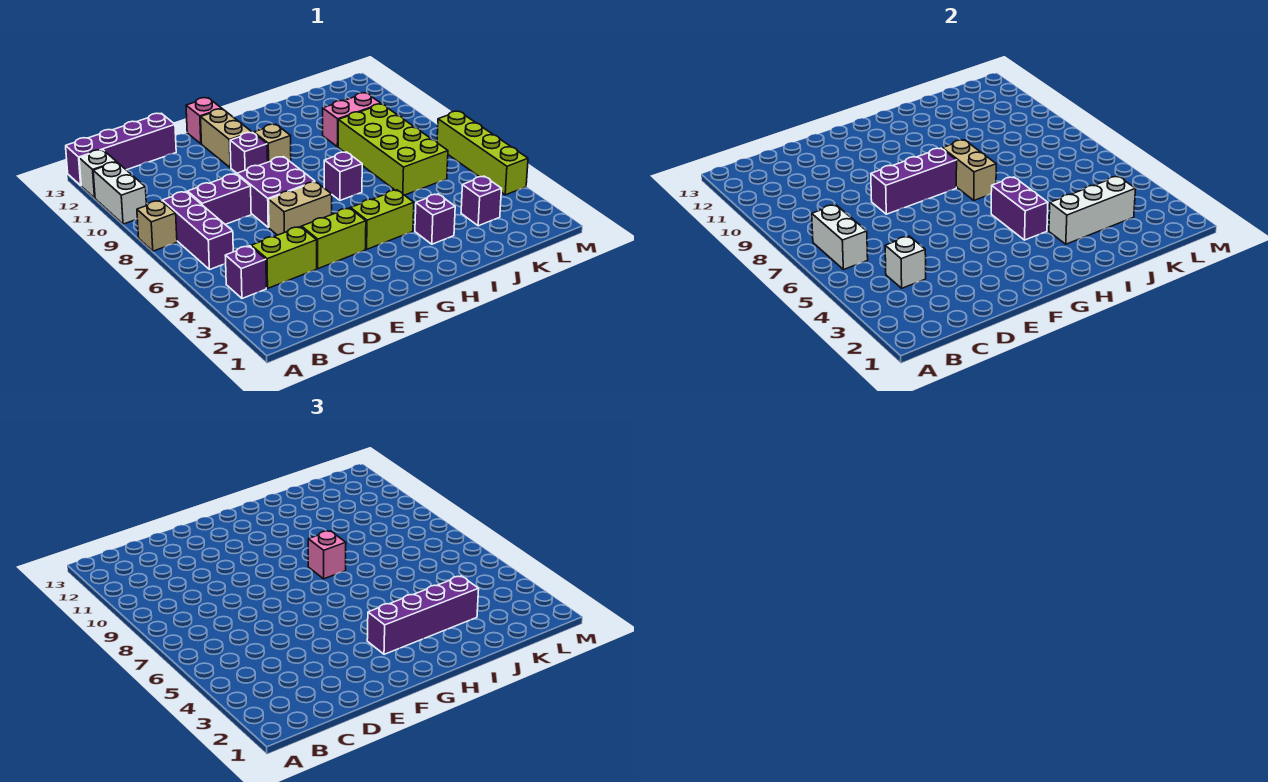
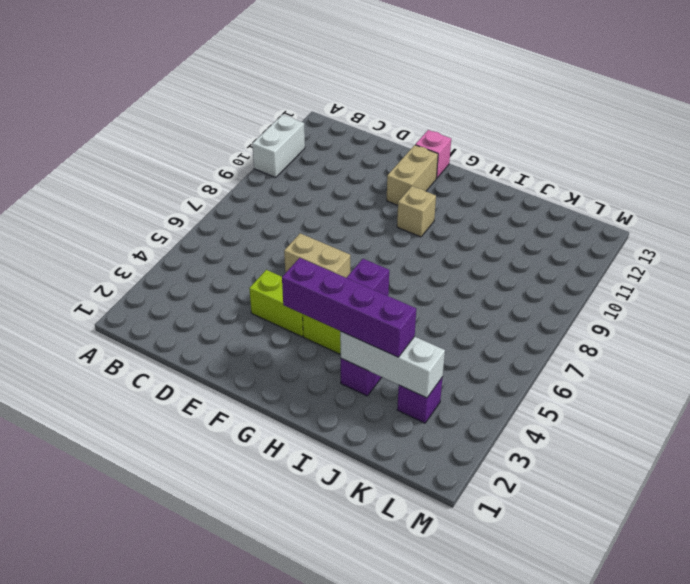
none -> tan 1x1 brick [137,201,177,251]
none -> white 1x1 brick [79,150,116,198]
none -> purple 1x4 brick [66,113,176,185]
none -> purple 1x1 brick [225,246,266,298]

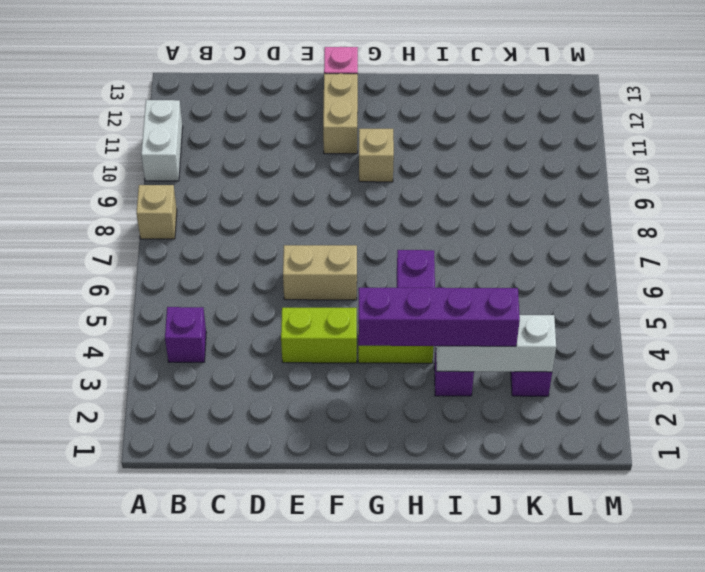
none -> white 1x1 brick [79,150,116,198]
none -> purple 1x4 brick [66,113,176,185]
none -> purple 1x3 brick [162,192,233,270]
none -> lime 1x2 brick [251,227,317,288]

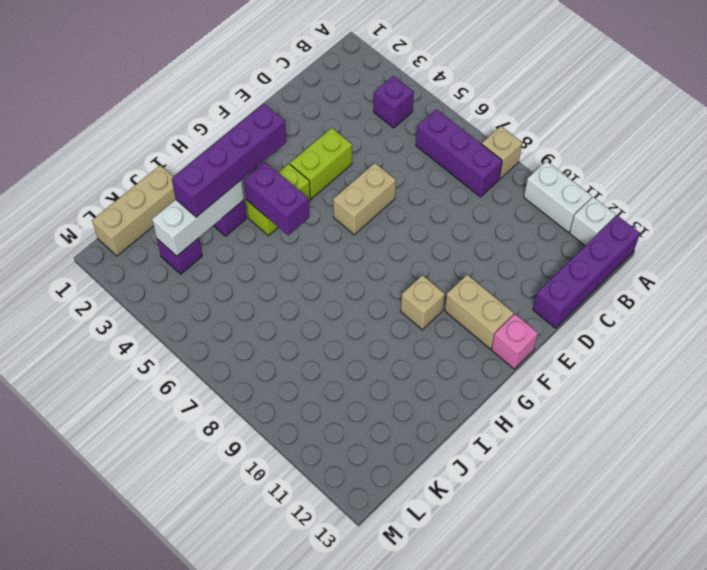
tan 1x3 brick [92,165,176,256] -> none
none -> lime 1x2 brick [251,227,317,288]
none -> purple 1x2 brick [188,174,251,225]
none -> purple 2x2 brick [237,157,315,227]
none -> purple 1x1 brick [230,133,268,173]

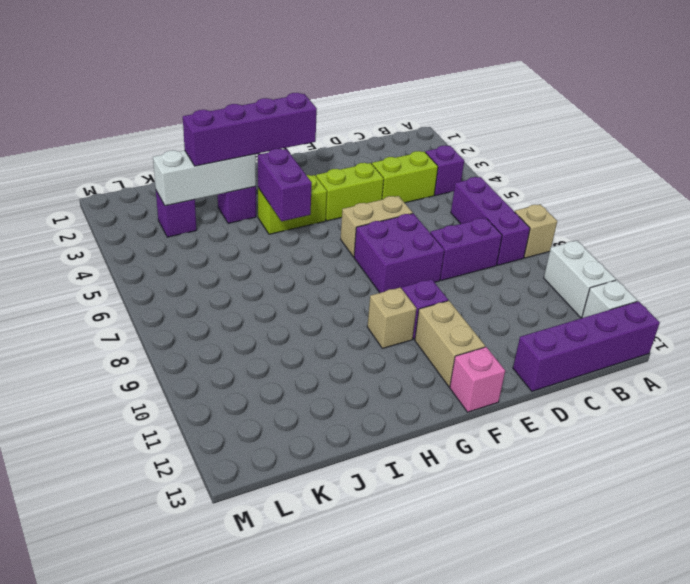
none -> purple 1x1 brick [324,152,362,200]
none -> lime 2x4 brick [338,104,448,195]
none -> pink 1x2 brick [323,93,381,147]
none -> lime 1x4 brick [437,111,528,195]

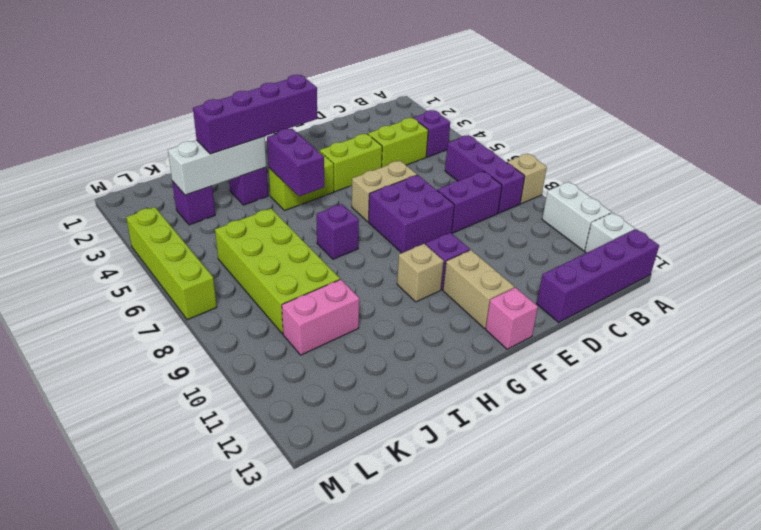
none -> white 1x2 brick [812,205,868,270]
none -> white 1x1 brick [885,236,926,288]
none -> purple 1x3 brick [871,148,957,214]
none -> tan 1x2 brick [942,140,996,200]

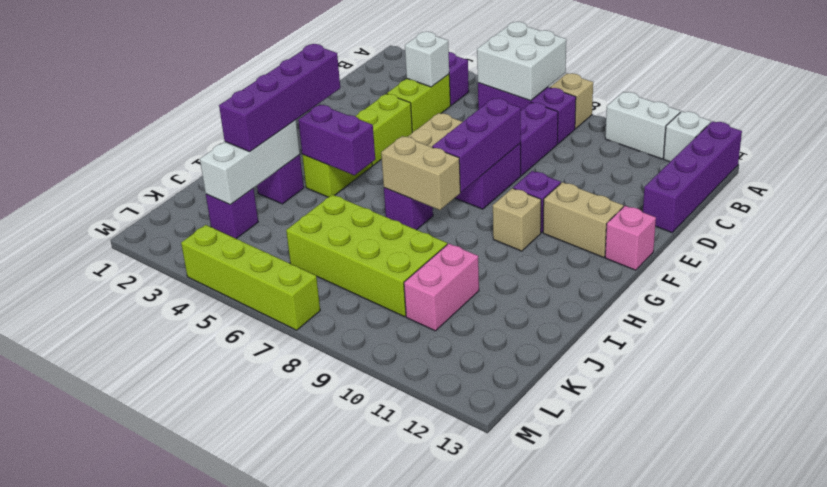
white 2x2 brick [477,22,566,101] -> white 1x2 brick [812,205,868,270]
none -> pink 1x1 brick [308,531,346,579]

